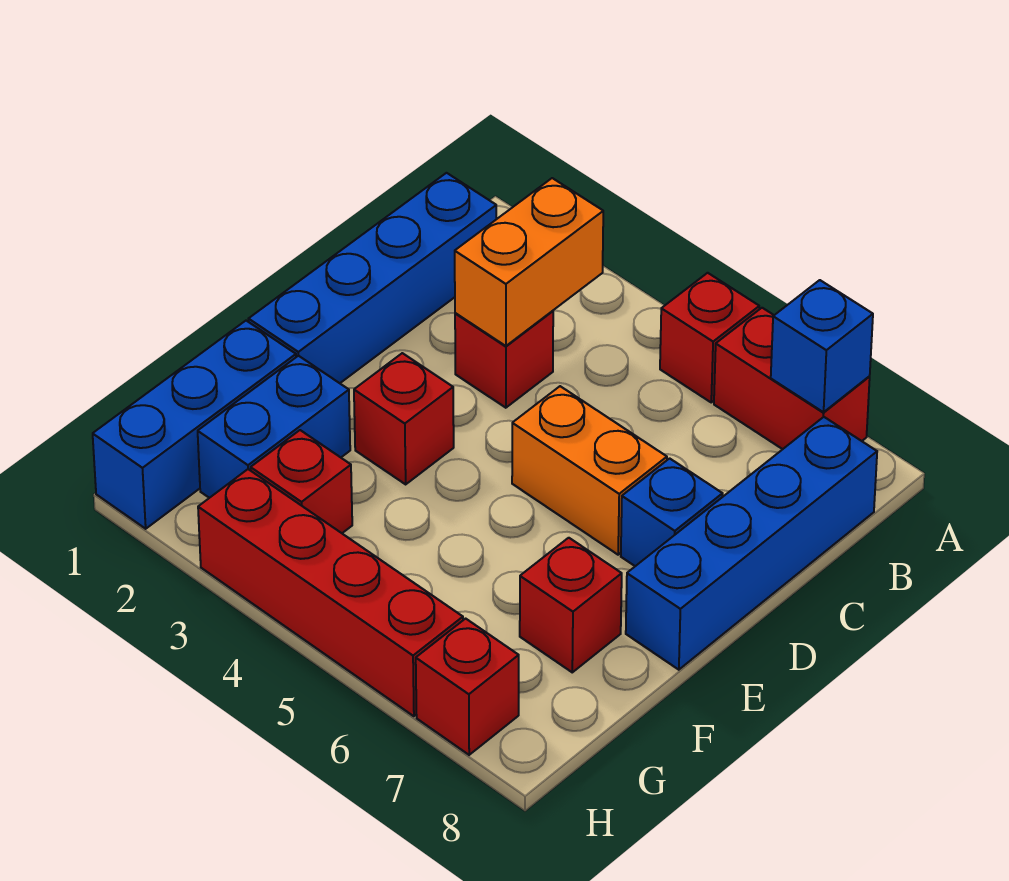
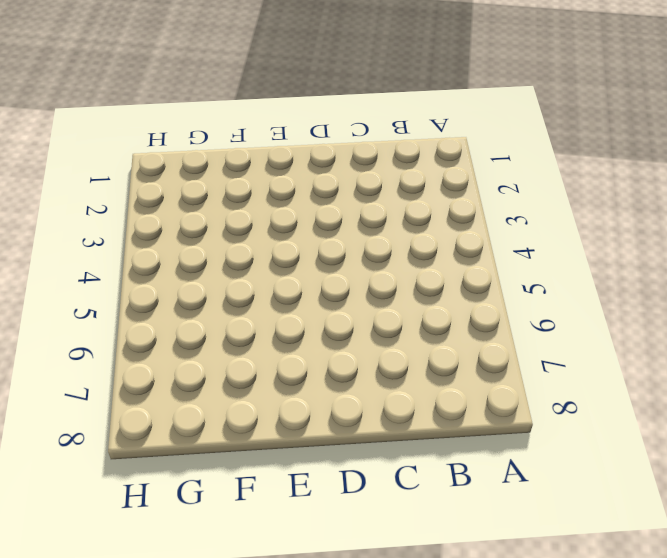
none -> red 1x1 brick [660,273,759,402]
none -> red 1x2 brick [714,308,870,449]
none -> blue 1x4 brick [249,173,496,383]

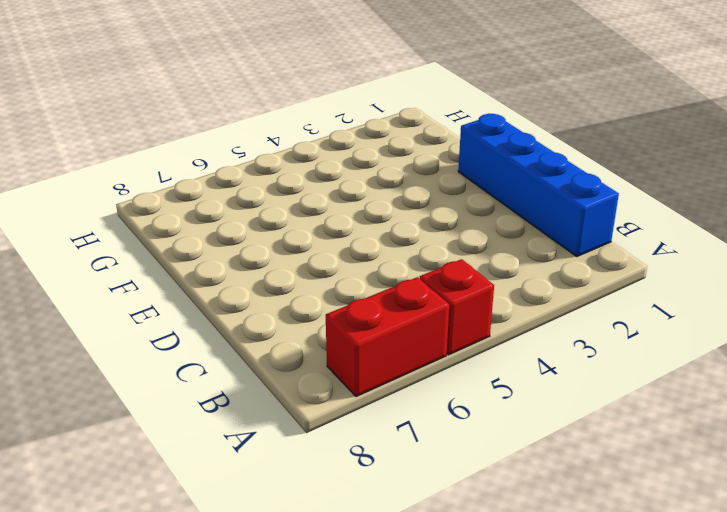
none -> blue 1x4 brick [626,417,877,670]
none -> red 1x1 brick [455,311,553,408]
none -> orange 1x2 brick [512,386,667,555]

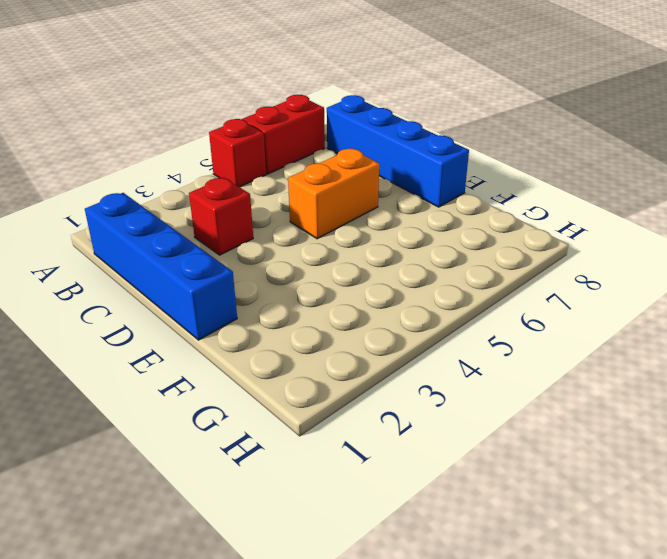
none -> blue 1x1 brick [621,458,723,566]
none -> red 1x1 brick [354,353,454,484]
none -> blue 1x3 brick [93,321,296,529]

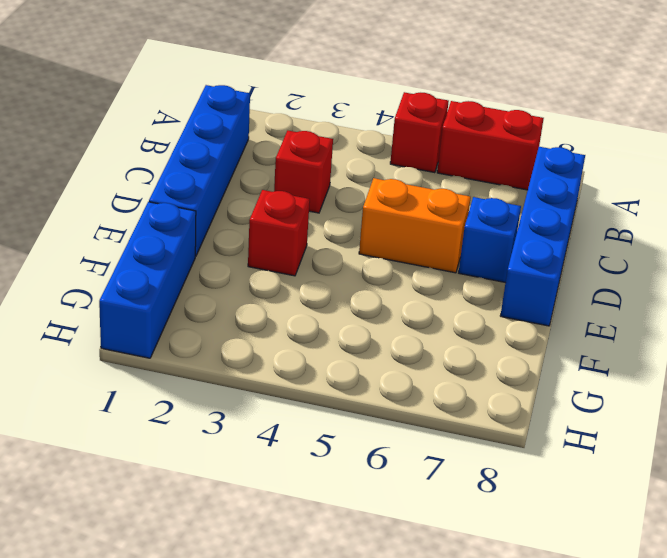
none -> blue 1x2 brick [198,356,350,498]
none -> red 1x1 brick [520,538,622,672]
none -> red 1x1 brick [251,430,352,533]

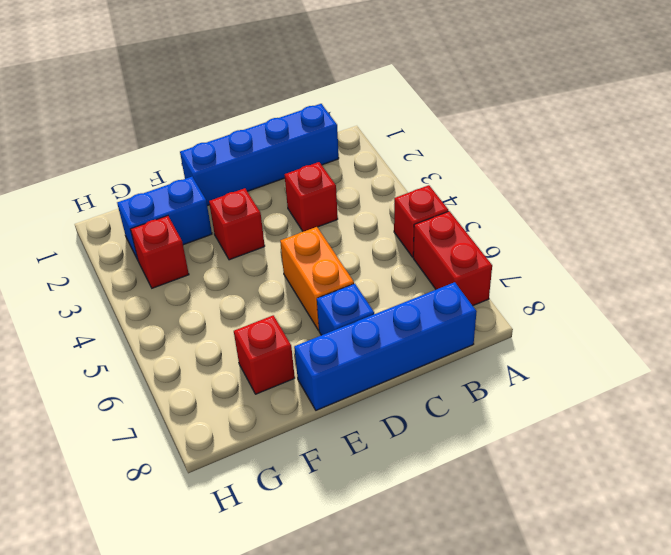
none -> blue 1x3 brick [93,321,296,529]
none -> red 1x4 brick [198,469,463,716]
none -> red 1x1 brick [416,619,519,755]

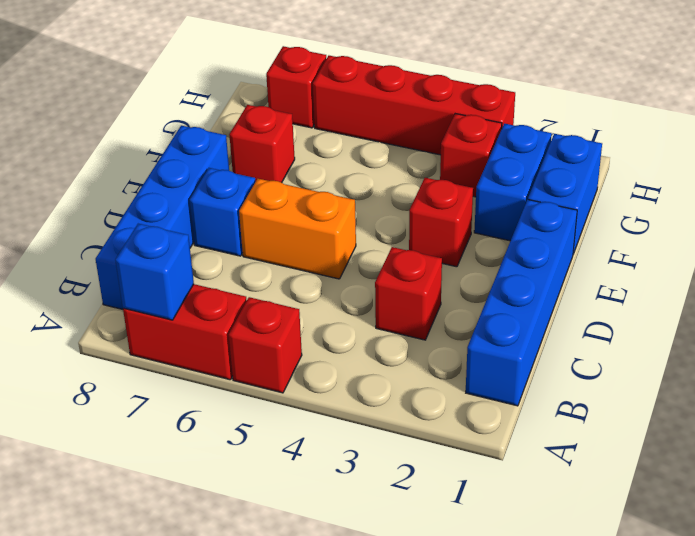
blue 1x2 brick [528,134,602,254] -> blue 1x3 brick [93,321,296,529]
none -> orange 1x2 brick [455,178,603,346]

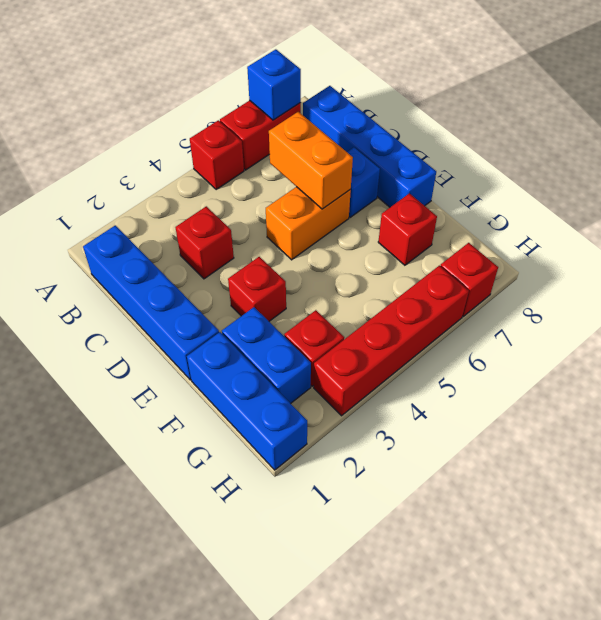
orange 1x2 brick [269,112,353,209] -> orange 1x2 brick moved to [455,178,603,346]

